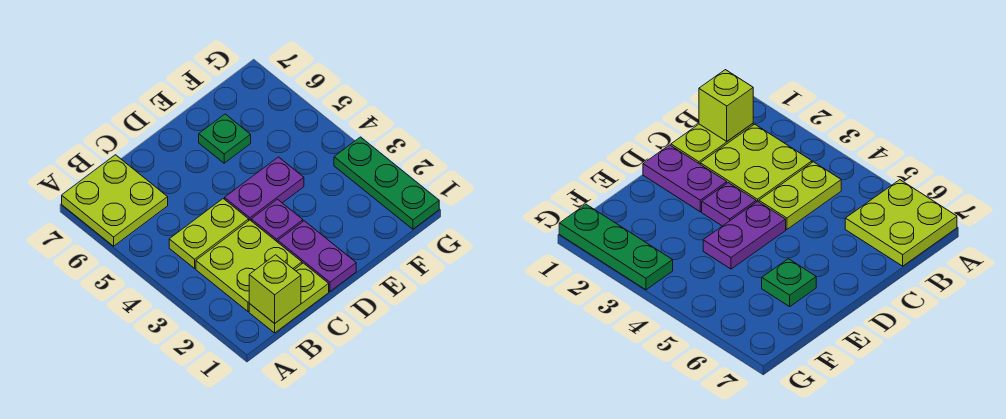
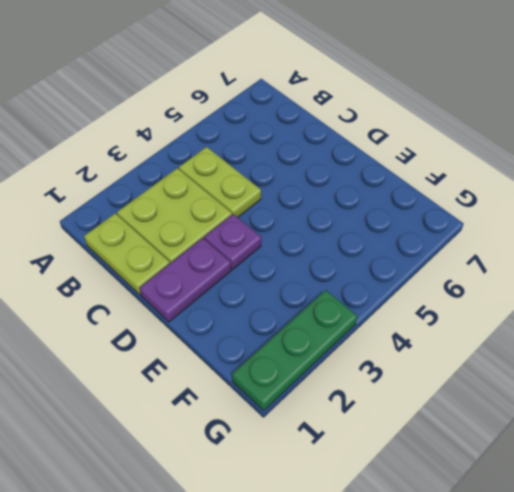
none -> lime 2x2 plate [62,155,168,246]
none -> purple 1x2 plate [225,157,304,220]

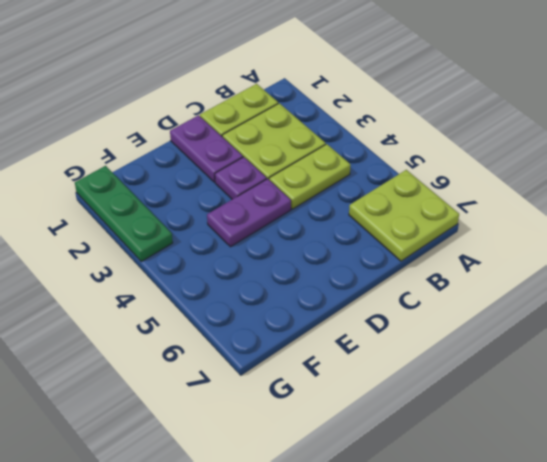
none -> green 1x1 plate [199,114,251,163]
none -> lime 1x1 brick [249,255,301,323]

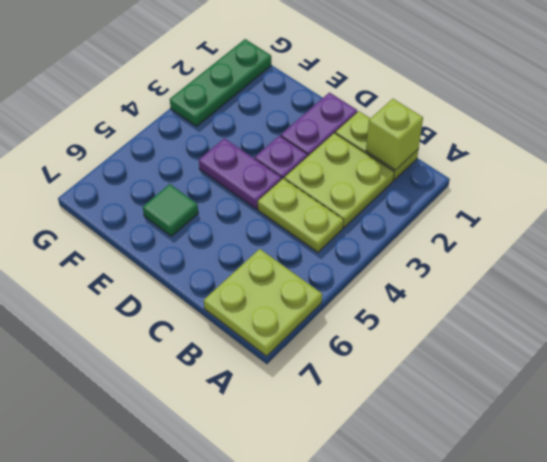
green 1x1 tile [143,184,198,236] -> green 1x1 plate [199,114,251,163]

